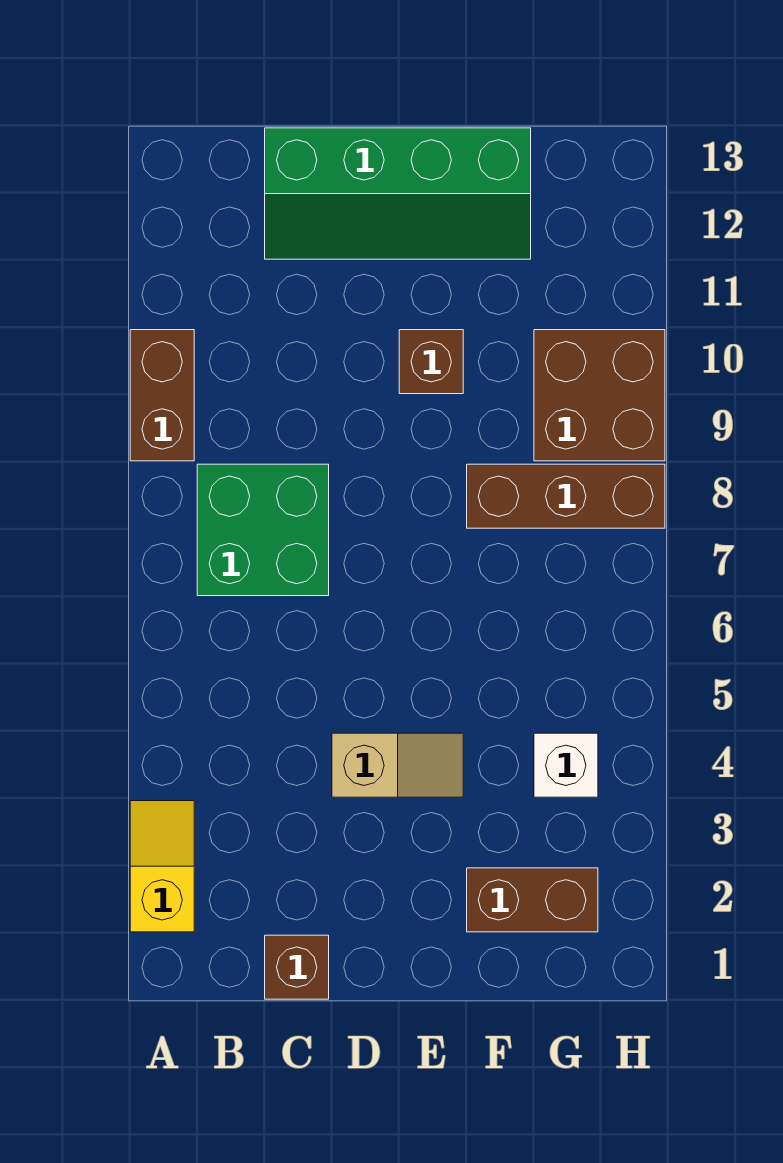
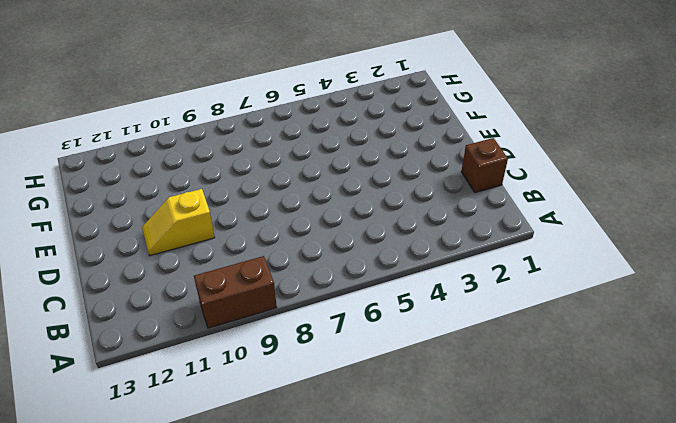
yellow 1x2 slope [142,189,215,256] -> yellow 1x2 slope moved to [130,801,194,932]
none -> green 2x2 brick [197,464,329,596]
none -> green 2x4 slope [265,128,531,259]

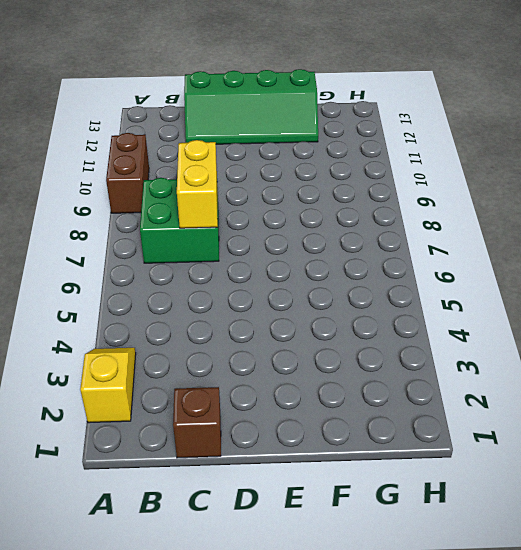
yellow 1x2 brick [177,140,218,228] -> none
none -> tan 1x2 slope [332,733,463,797]
none -> brown 1x1 brick [399,330,463,394]

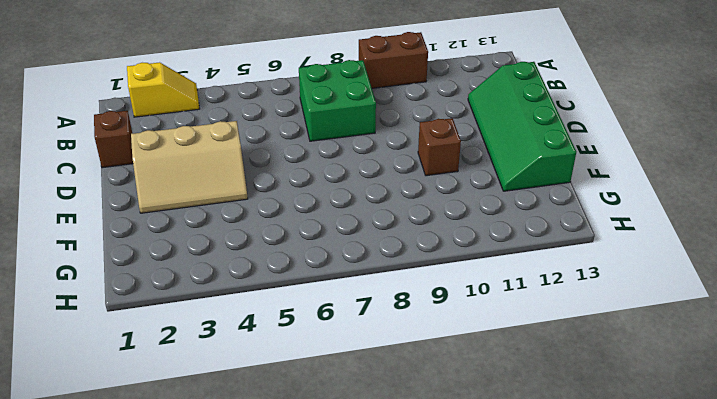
tan 2x3 slope [131,121,248,213] -> tan 1x2 slope [332,733,463,797]
none -> brown 1x2 brick [467,868,598,932]
none -> brown 1x3 brick [467,464,665,528]

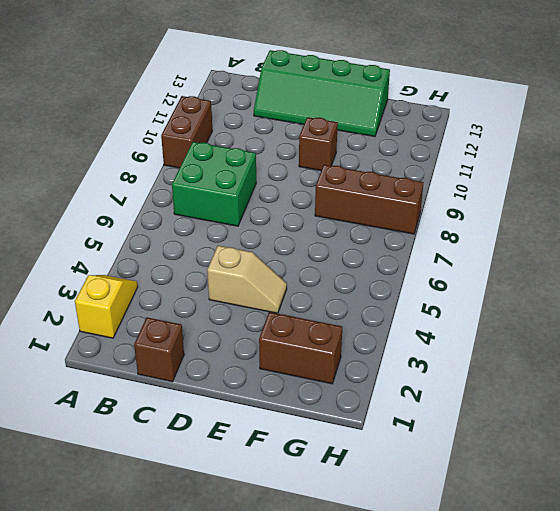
none -> white 1x1 brick [534,733,598,797]
none -> brown 2x2 brick [534,330,665,461]

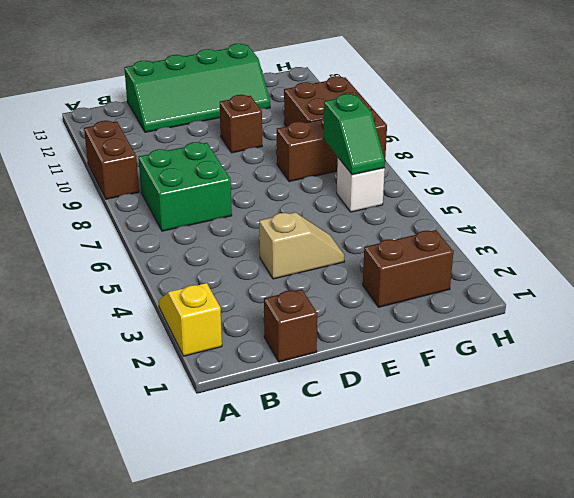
white 1x1 brick [337,158,385,212] -> white 1x1 brick moved to [534,733,598,797]
green 1x2 slope [324,94,385,175] -> none

